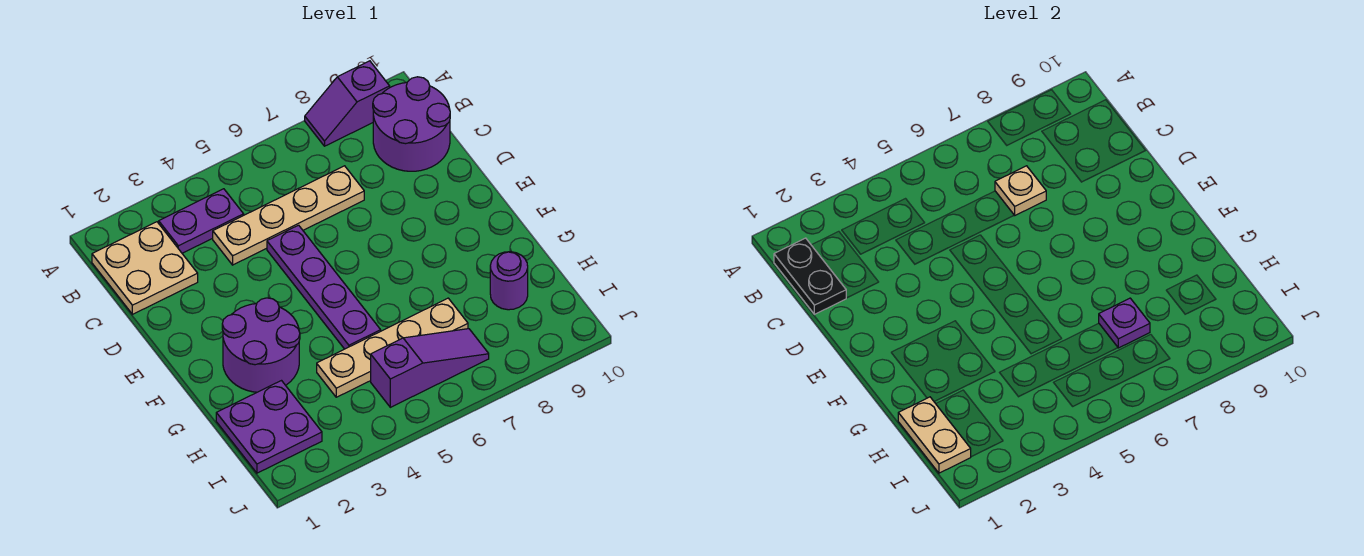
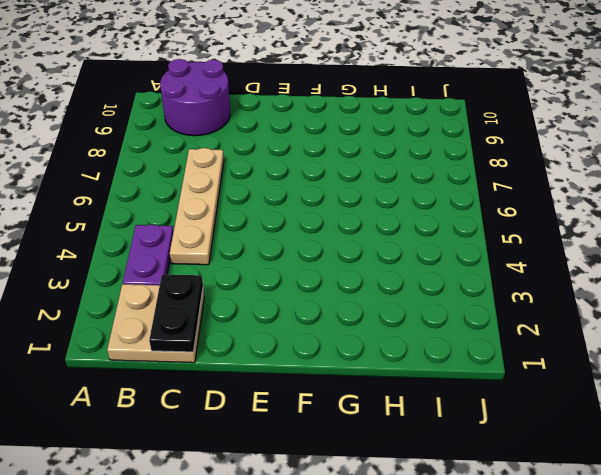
black 1x2 plate [149,274,203,352] -> black 1x2 plate turned to [774,238,846,314]
none -> purple 1x2 slope [305,61,390,146]
none -> purple 1x4 plate [267,225,381,349]
none -> purple 2x2 round brick [222,298,300,392]

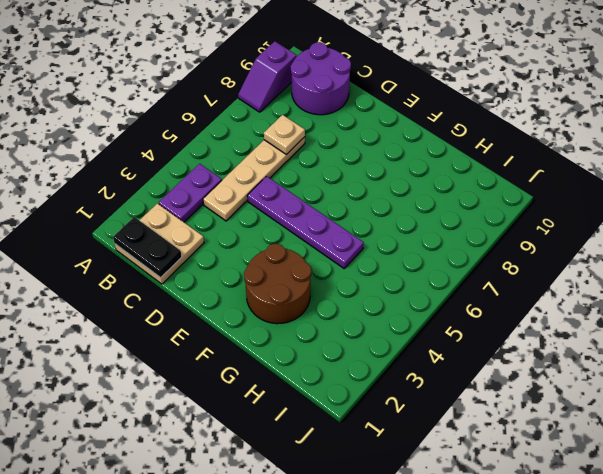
brown 2x2 round brick [244,244,311,324] -> purple 2x2 round brick [222,298,300,392]
none -> purple 2x2 plate [216,381,322,473]
none -> tan 1x4 plate [317,298,468,397]
none -> purple 1x1 round brick [490,252,528,310]

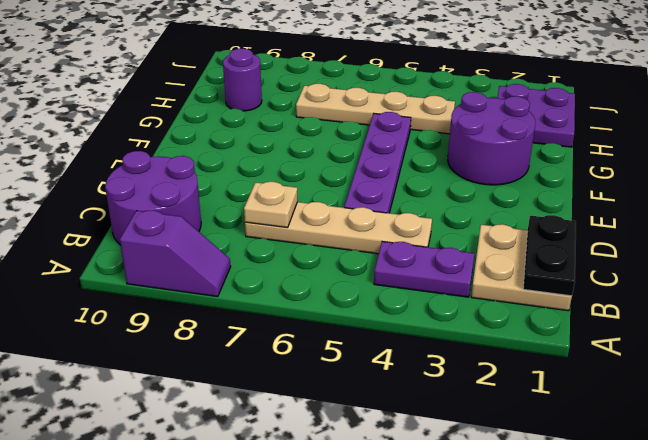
none -> purple 1x3 slope [371,329,489,407]
none -> tan 1x2 plate [898,397,971,473]
none -> purple 1x1 plate [1099,298,1150,348]

